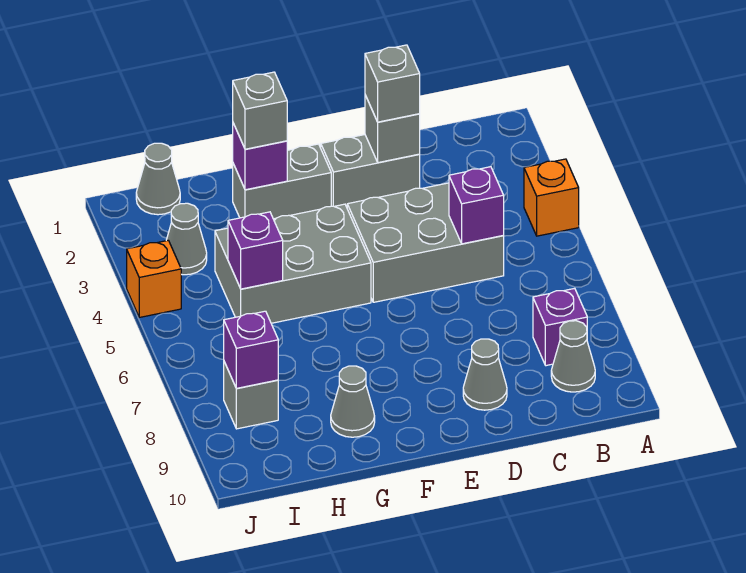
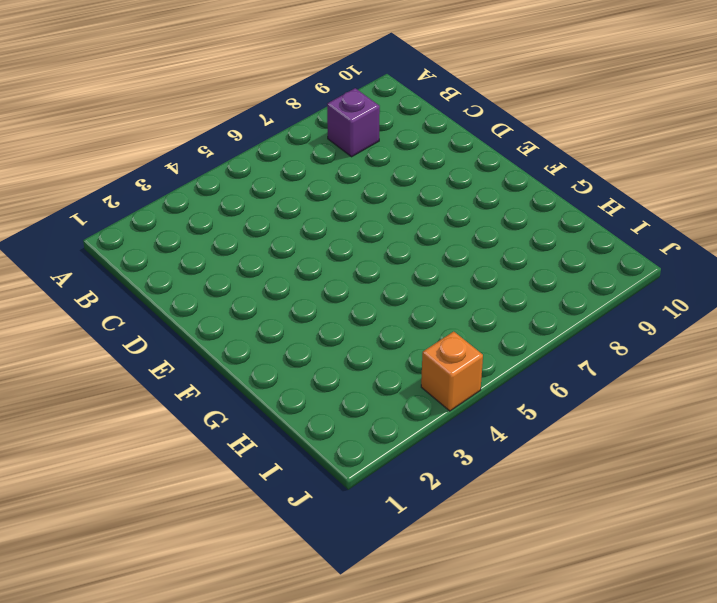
none -> orange 1x1 brick [524,159,579,236]
none -> grey 1x1 cone [551,321,595,392]
none -> grey 2x3 brick [347,183,504,302]

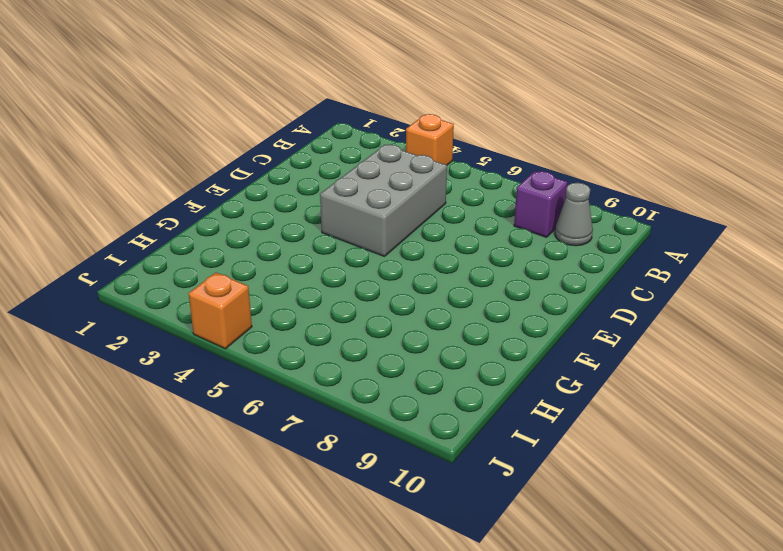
none -> grey 1x2 brick [321,135,420,207]
none -> grey 1x1 cone [463,339,507,410]
none -> grey 1x2 brick [233,144,331,219]

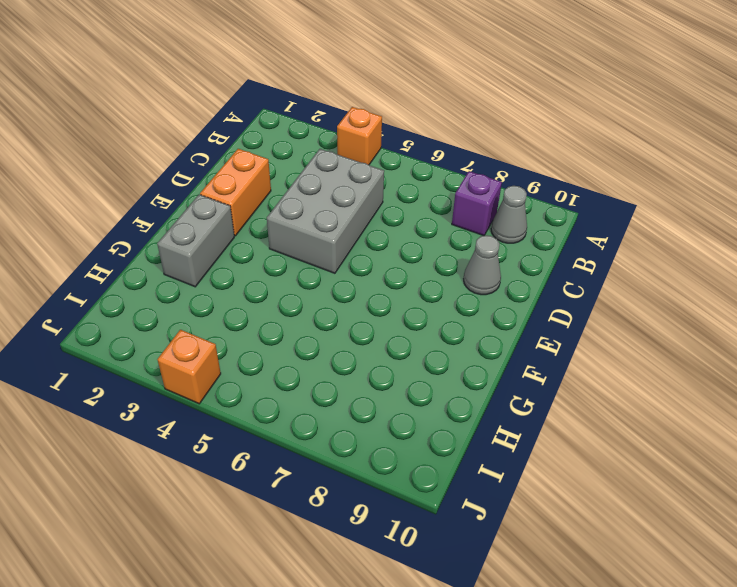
orange 1x2 brick [200,149,271,236] -> grey 1x2 brick [321,135,420,207]
none -> grey 2x3 brick [215,204,371,323]
none -> grey 1x1 cone [331,366,375,437]
none -> grey 1x1 cone [136,143,180,215]

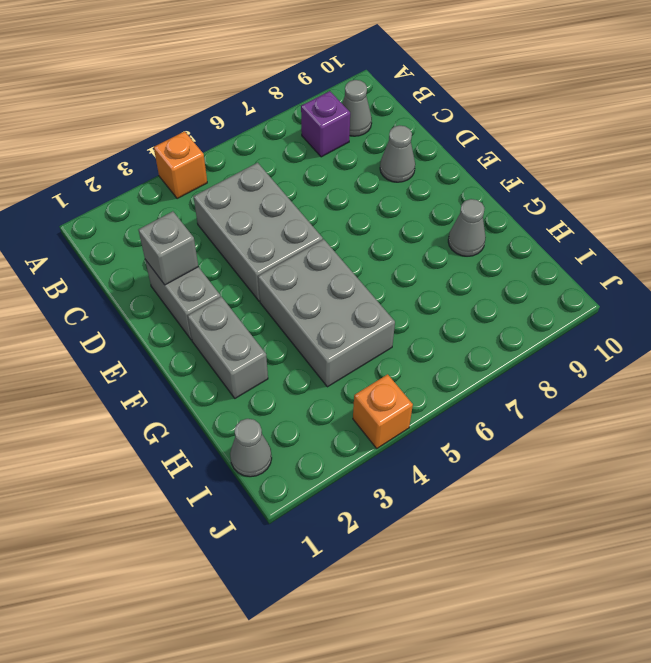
none -> grey 1x1 cone [166,203,207,275]
none -> grey 1x1 brick [224,362,278,429]
none -> purple 1x1 brick [449,167,504,244]

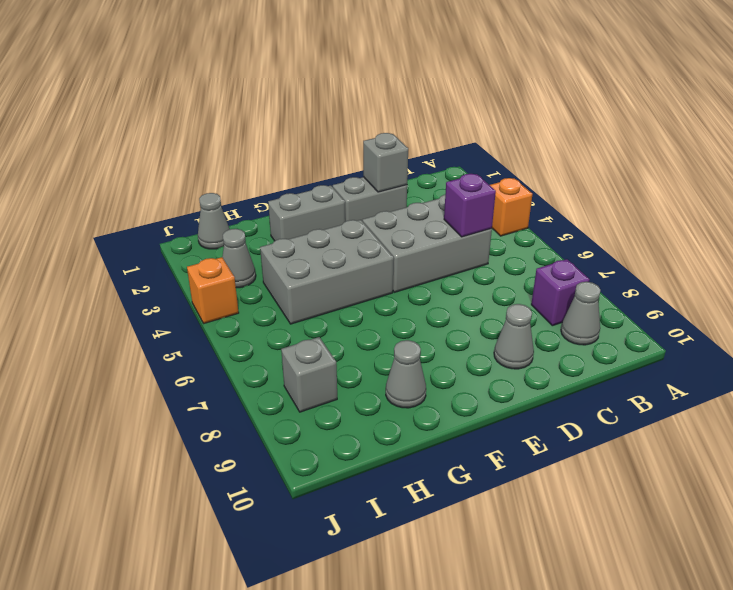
none -> purple 1x1 brick [233,123,287,190]
none -> purple 1x1 brick [228,212,283,289]
none -> purple 1x1 brick [224,311,278,388]

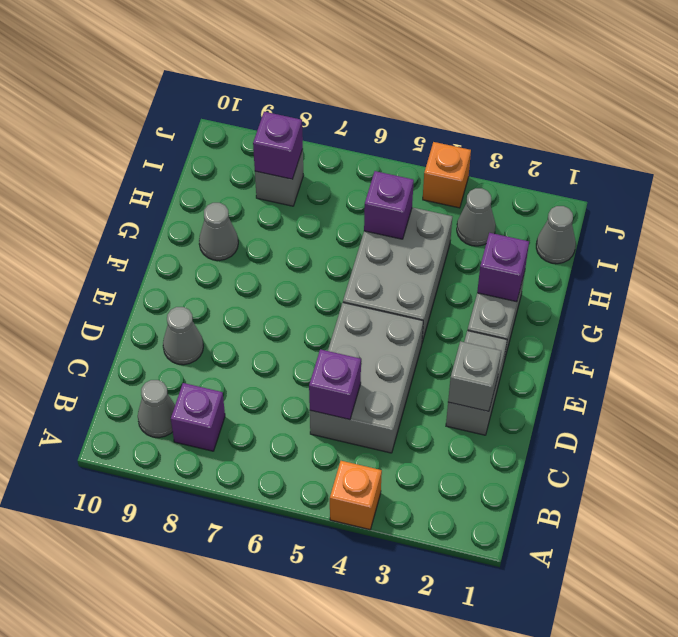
none -> grey 1x1 brick [365,45,420,122]
none -> grey 1x1 brick [233,72,287,149]

